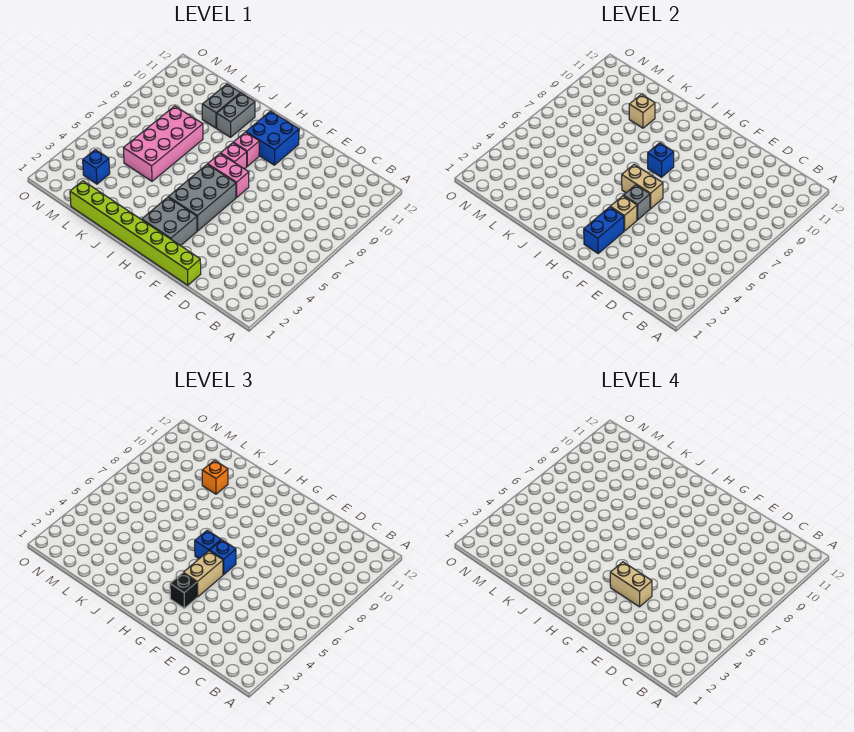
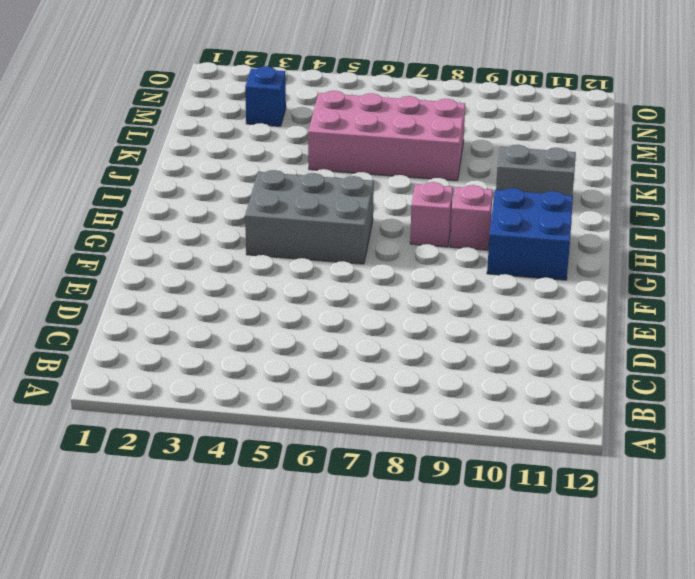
none -> lime 1x8 brick [70,181,201,285]
none -> grey 2x2 brick [142,197,197,246]
none -> pink 1x2 brick [208,154,249,198]

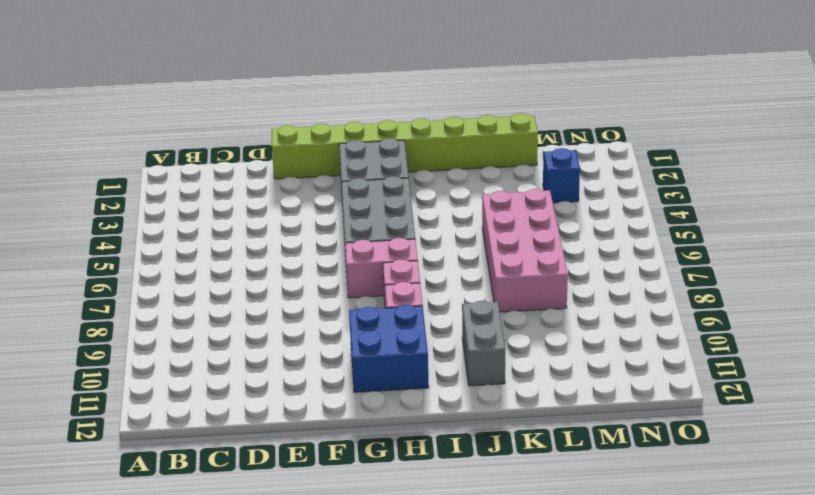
none -> grey 1x2 brick [202,84,241,128]
none -> blue 1x2 brick [584,207,624,253]
none -> tan 1x1 brick [610,196,637,231]

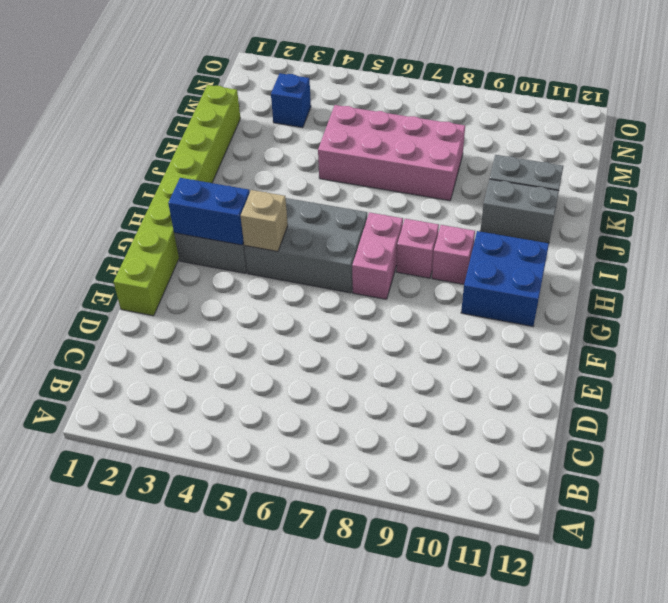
none -> grey 1x1 brick [623,185,650,220]
none -> tan 1x2 brick [622,164,663,209]
none -> blue 1x1 brick [648,143,674,177]

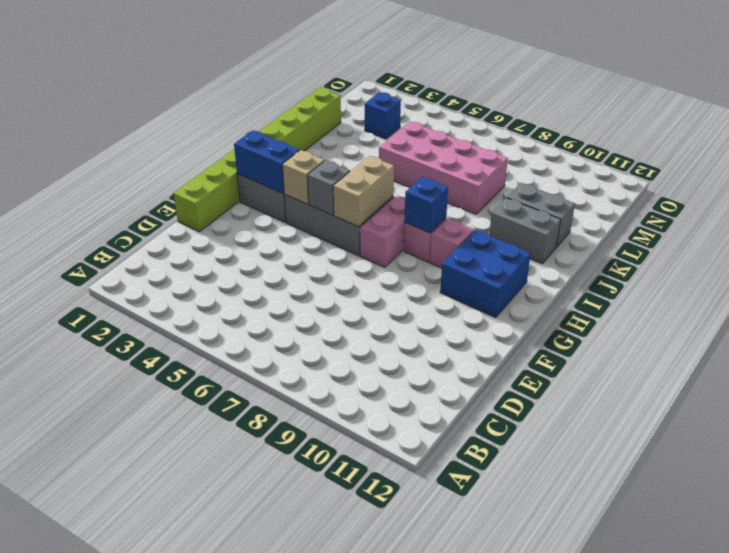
none -> tan 1x1 brick [629,94,655,128]
none -> black 1x1 brick [170,573,197,608]
none -> tan 1x2 brick [183,551,223,597]

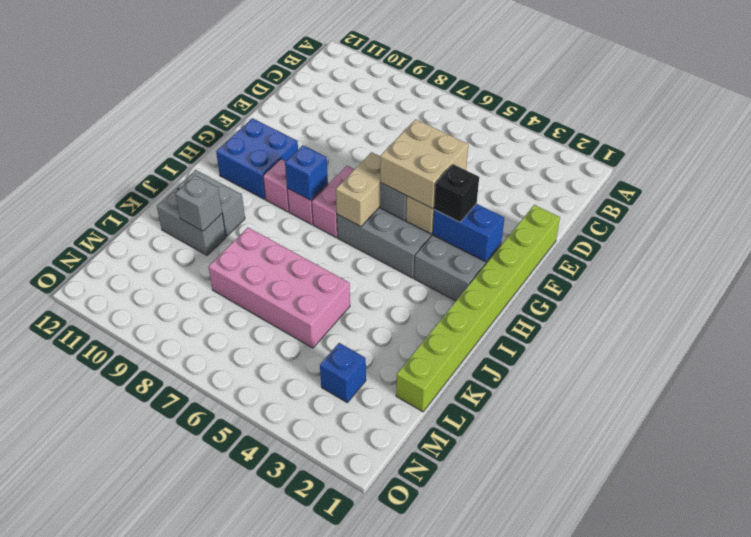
tan 2x2 brick [380,119,468,209] -> tan 1x2 brick [183,551,223,597]
grey 1x1 brick [175,175,222,231] -> tan 1x1 brick [629,94,655,128]
none -> blue 1x1 brick [210,540,236,575]
none -> blue 1x1 brick [195,530,221,559]
none -> orange 1x1 brick [202,460,228,494]

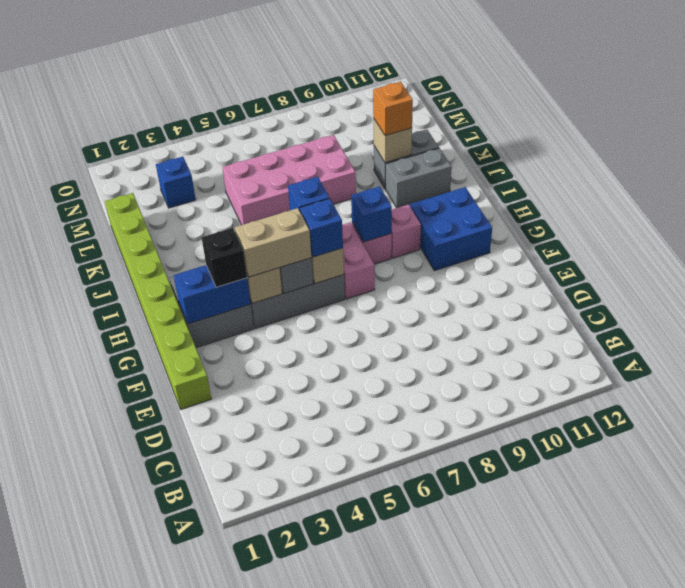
none -> tan 1x2 brick [610,562,652,607]

